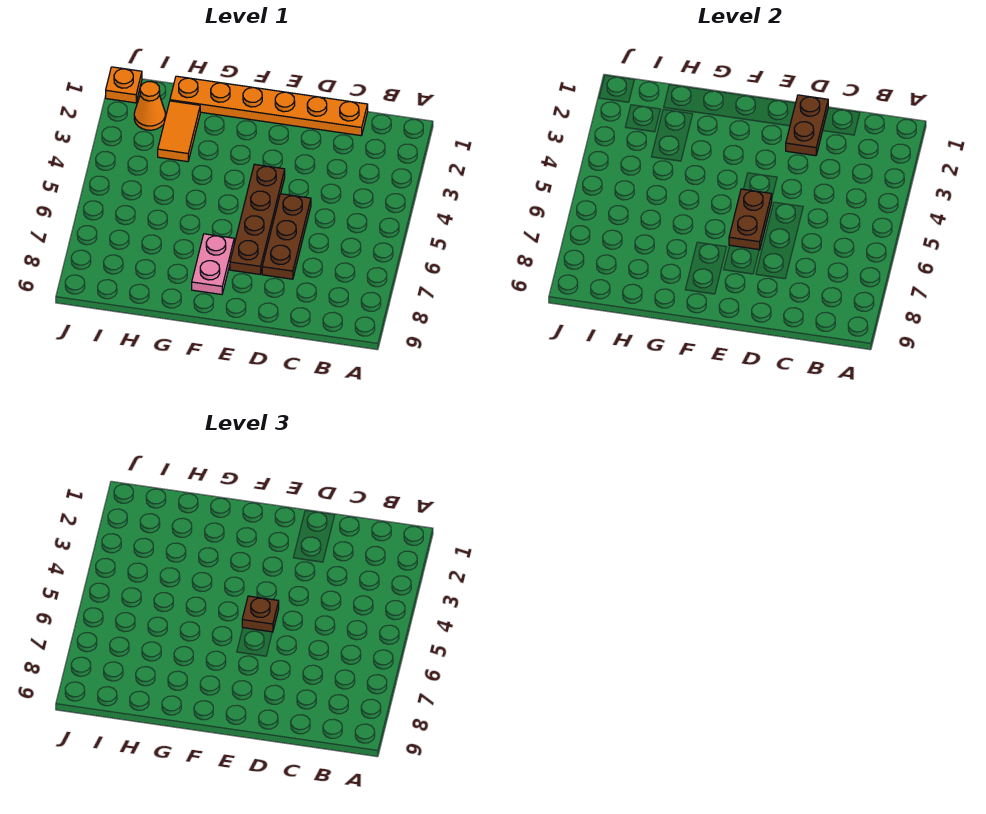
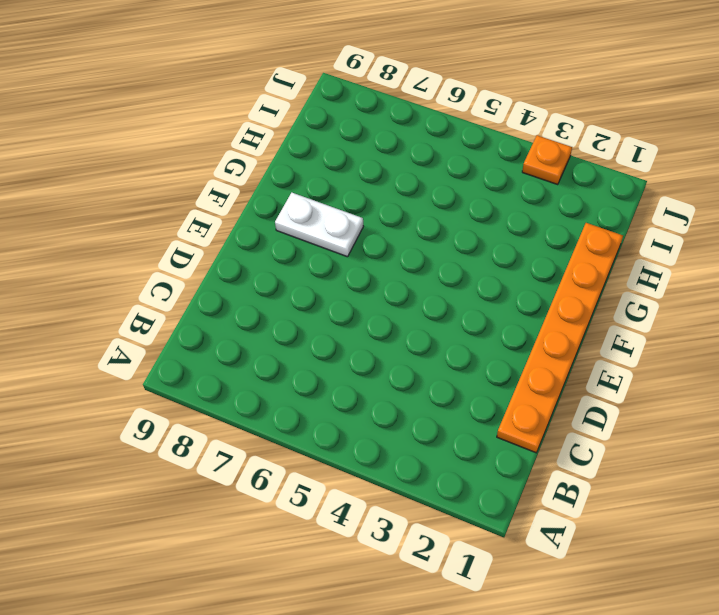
white 1x2 plate [275,193,363,257] -> pink 1x2 plate [192,234,234,295]
orange 1x1 plate [522,135,572,185] -> orange 1x1 plate moved to [106,67,142,103]
none -> brown 1x3 plate [262,194,311,279]
none -> brown 1x4 plate [230,164,285,274]

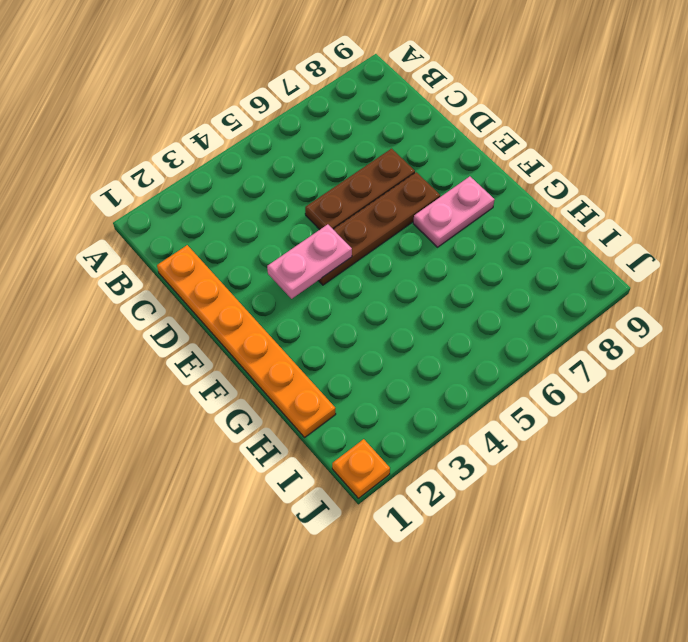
pink 1x2 plate [267,224,352,299] -> none
none -> orange 1x2 tile [158,101,200,162]
none -> orange 1x1 cone [134,82,165,130]

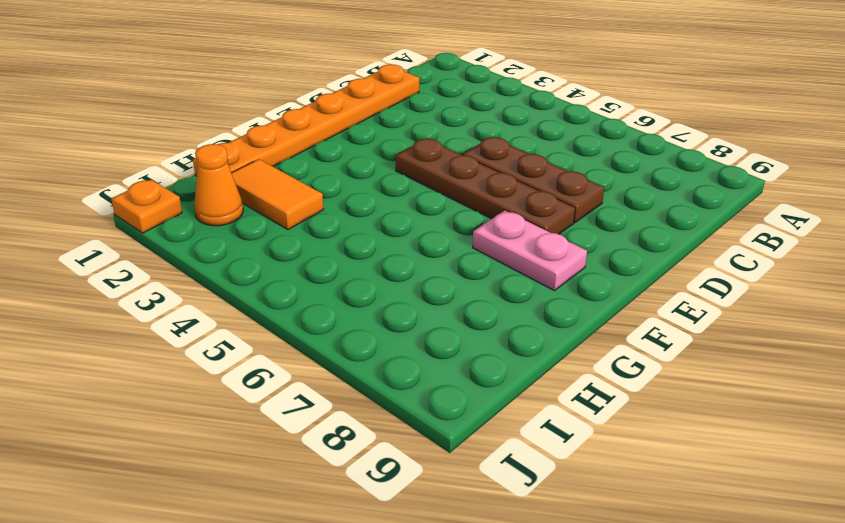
none -> brown 1x2 plate [786,95,828,156]
none -> brown 1x2 plate [729,189,772,250]

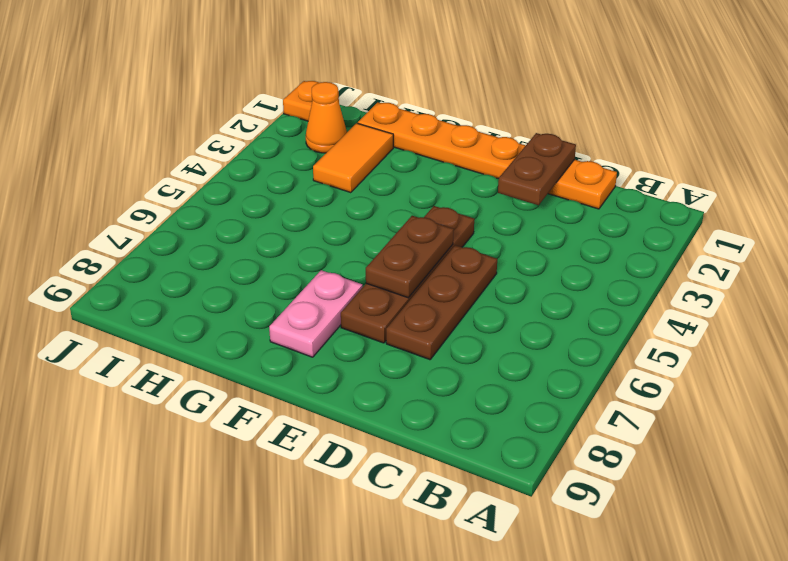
none -> brown 1x1 plate [242,596,279,632]

